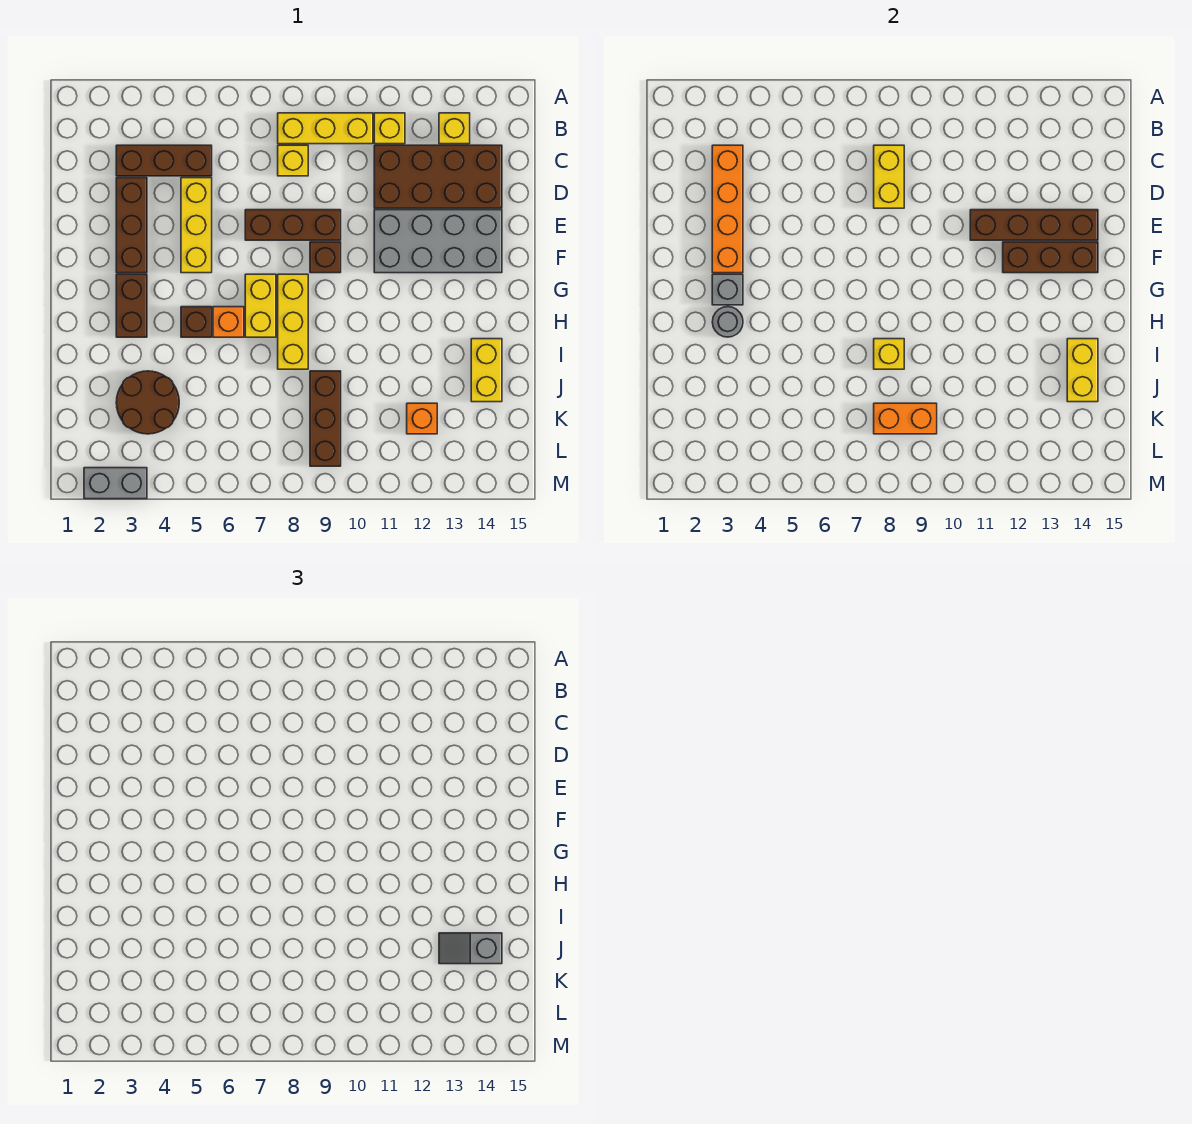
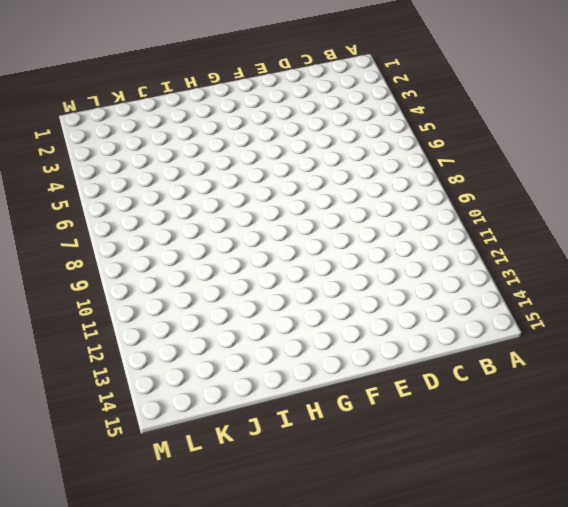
none -> yellow 1x3 brick [278,113,373,144]
none -> yellow 1x1 brick [374,113,405,144]
none -> yellow 1x1 brick [439,113,470,144]
none -> brown 1x3 brick [116,145,212,176]

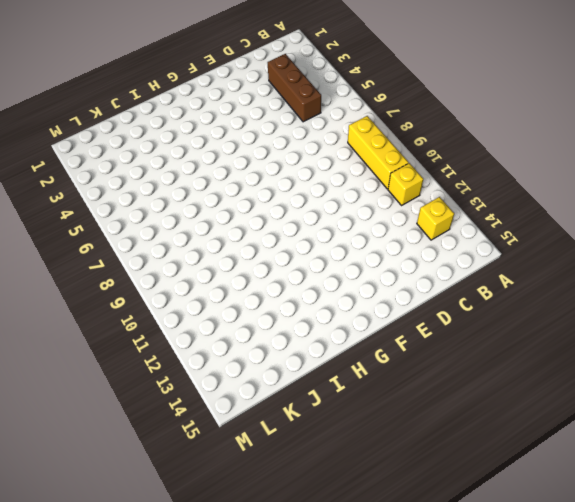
none -> yellow 1x1 brick [278,145,308,176]
none -> brown 2x4 brick [374,145,502,208]
none -> brown 1x3 brick [116,178,147,273]
none -> yellow 1x3 brick [181,178,212,273]

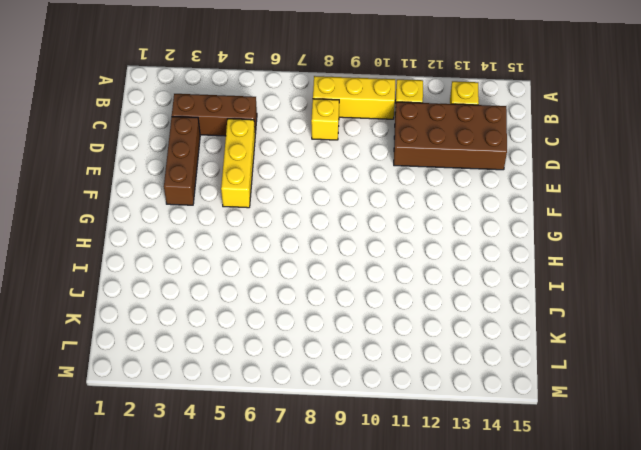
none -> brown 1x3 brick [245,210,341,240]
none -> grey 2x4 brick [374,210,502,273]
none -> brown 1x1 brick [310,242,341,273]
none -> brown 1x2 brick [116,274,147,337]

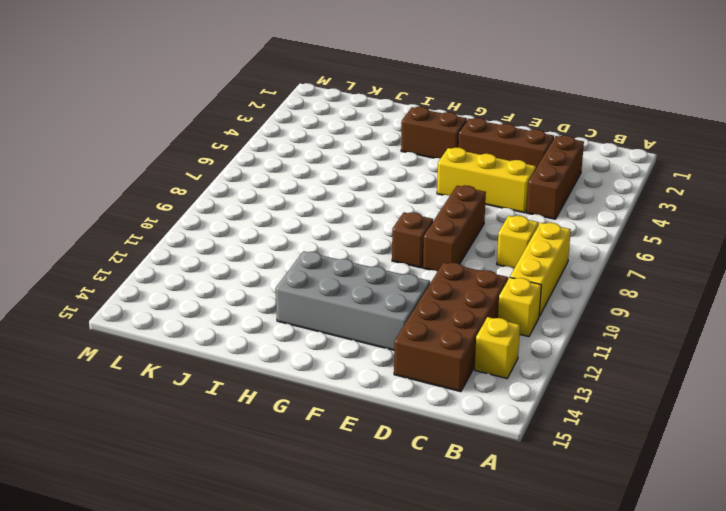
grey 2x4 brick [275,251,430,350] -> grey 2x4 brick turned to [374,210,502,273]
none -> yellow 1x2 brick [245,274,276,337]
none -> yellow 1x3 brick [278,274,308,369]
none -> brown 1x1 brick [181,307,212,337]
none -> orange 1x1 brick [213,307,244,337]

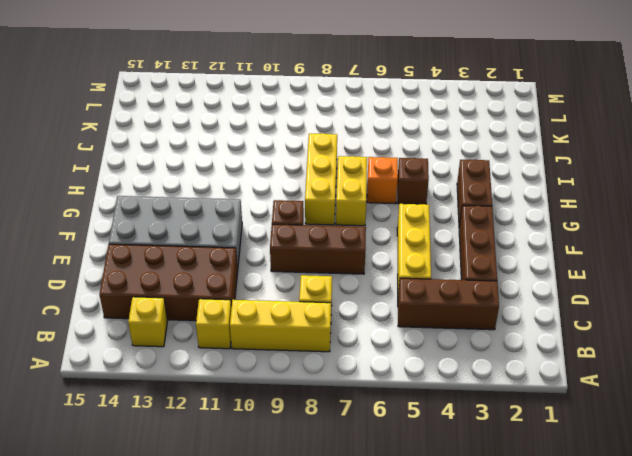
none -> yellow 1x2 brick [471,339,502,402]
none -> brown 2x2 round brick [116,371,179,434]
none -> brown 1x3 brick [310,371,341,466]
none -> orange 1x1 brick [407,403,437,434]

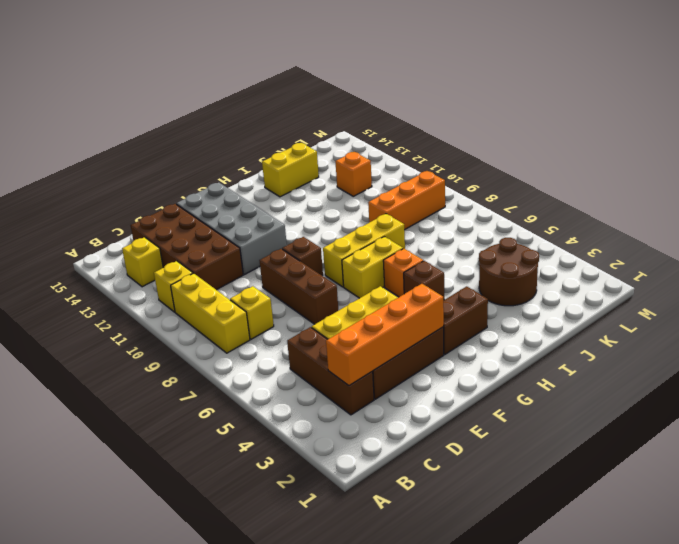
orange 1x3 brick [368,171,445,230] -> brown 1x3 brick [310,371,341,466]
none -> grey 1x2 brick [84,468,147,499]
none -> yellow 1x2 brick [874,145,904,208]
none -> brown 1x4 brick [970,210,1098,240]
none -> brown 1x3 brick [1003,242,1098,273]

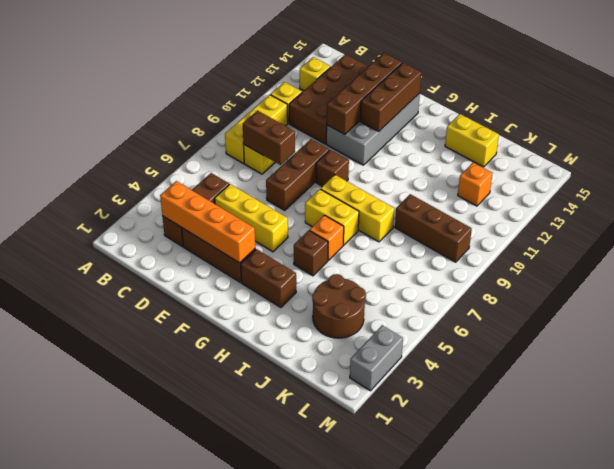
brown 1x2 brick [243,110,295,165] -> yellow 1x2 brick [874,145,904,208]
none -> grey 1x1 brick [712,274,743,305]
none -> grey 1x1 round brick [712,307,743,337]
none -> yellow 1x1 brick [874,339,904,369]
none -> yellow 1x2 brick [1067,339,1098,402]

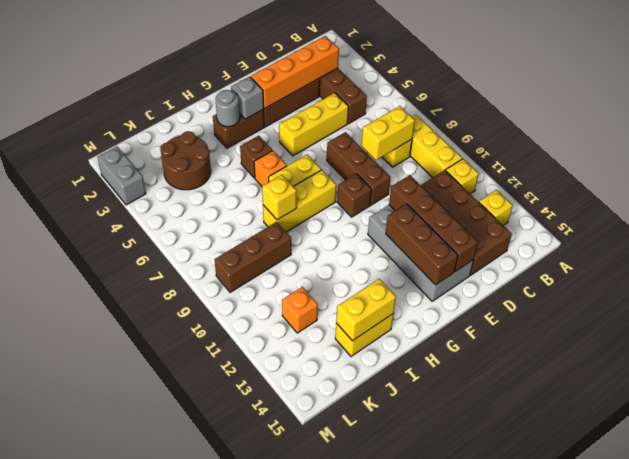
none -> orange 1x2 brick [874,403,937,434]
none -> grey 1x2 slope [439,933,502,964]

